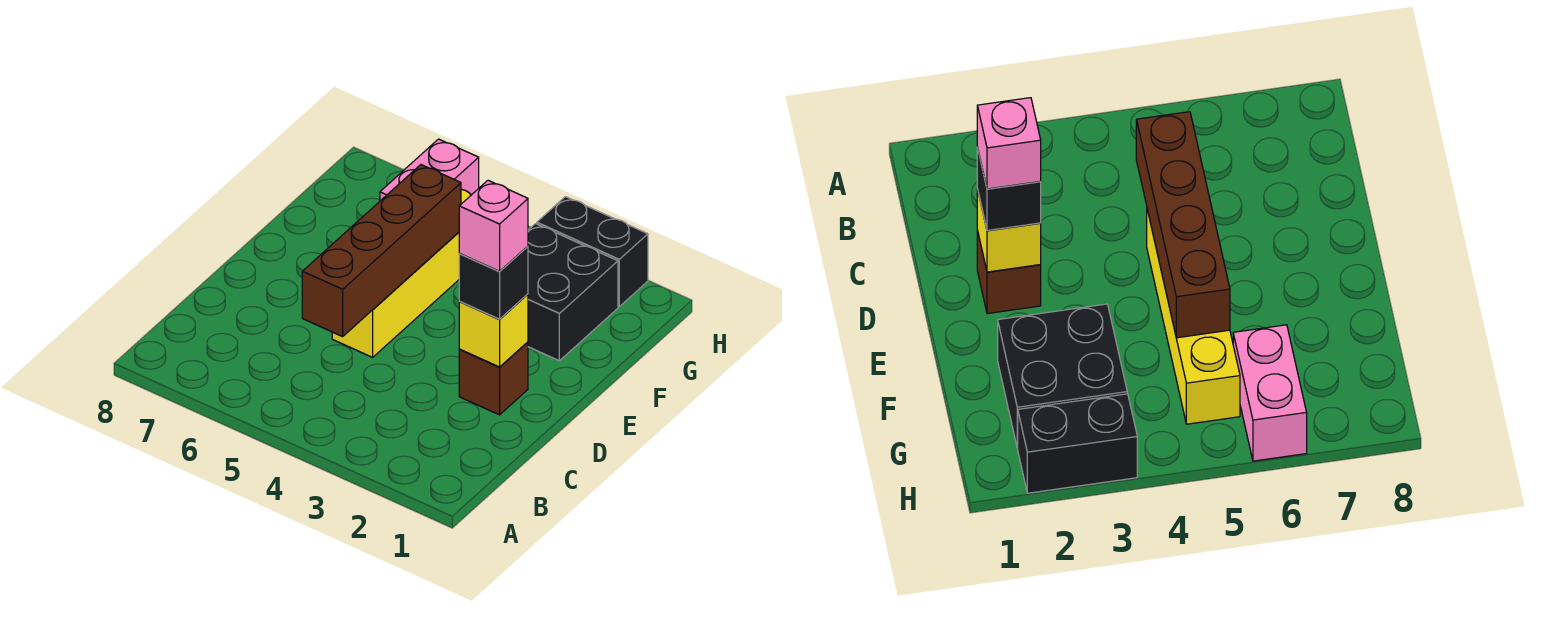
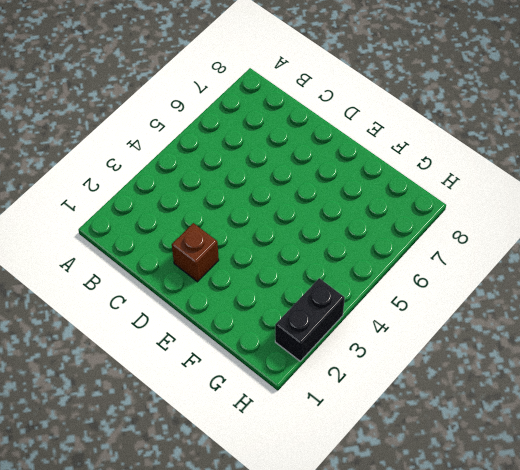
none -> yellow 1x4 brick [332,189,471,357]
none -> black 2x2 brick [528,224,618,361]

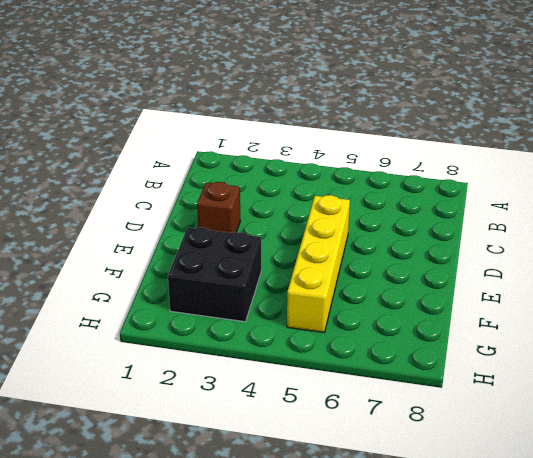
none -> pink 1x2 brick [380,139,479,201]
none -> black 1x2 brick [537,197,648,306]

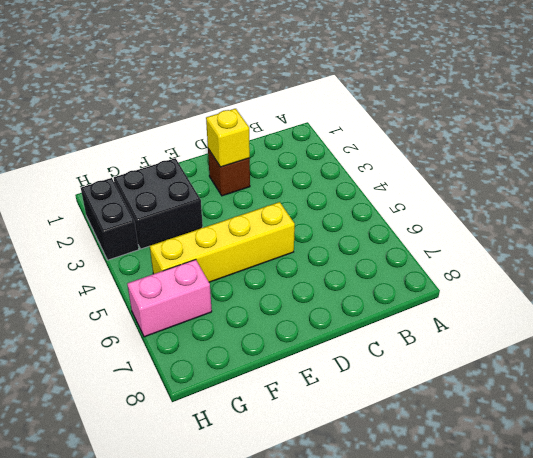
none -> brown 1x4 brick [302,165,461,337]
none -> black 1x1 brick [459,246,528,319]

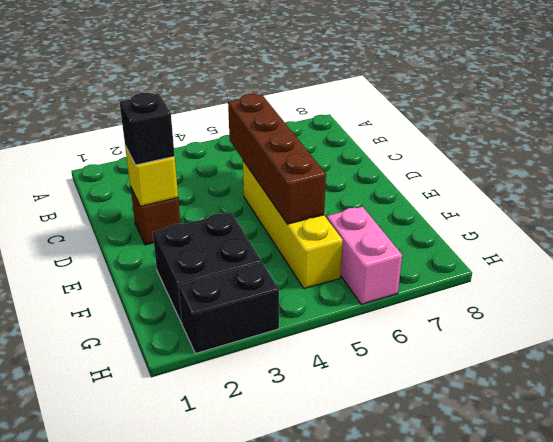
none -> pink 1x1 brick [459,180,528,271]

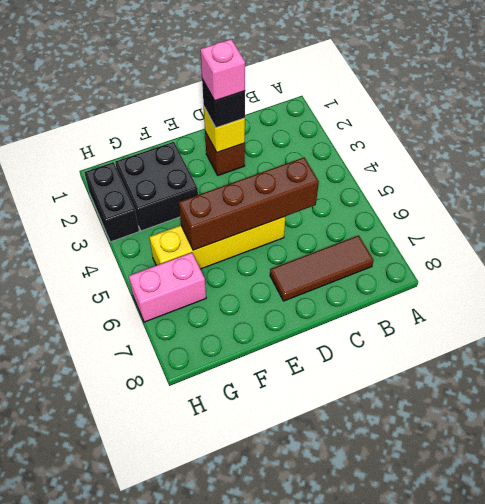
brown 1x3 tile [270,235,374,301] -> none

